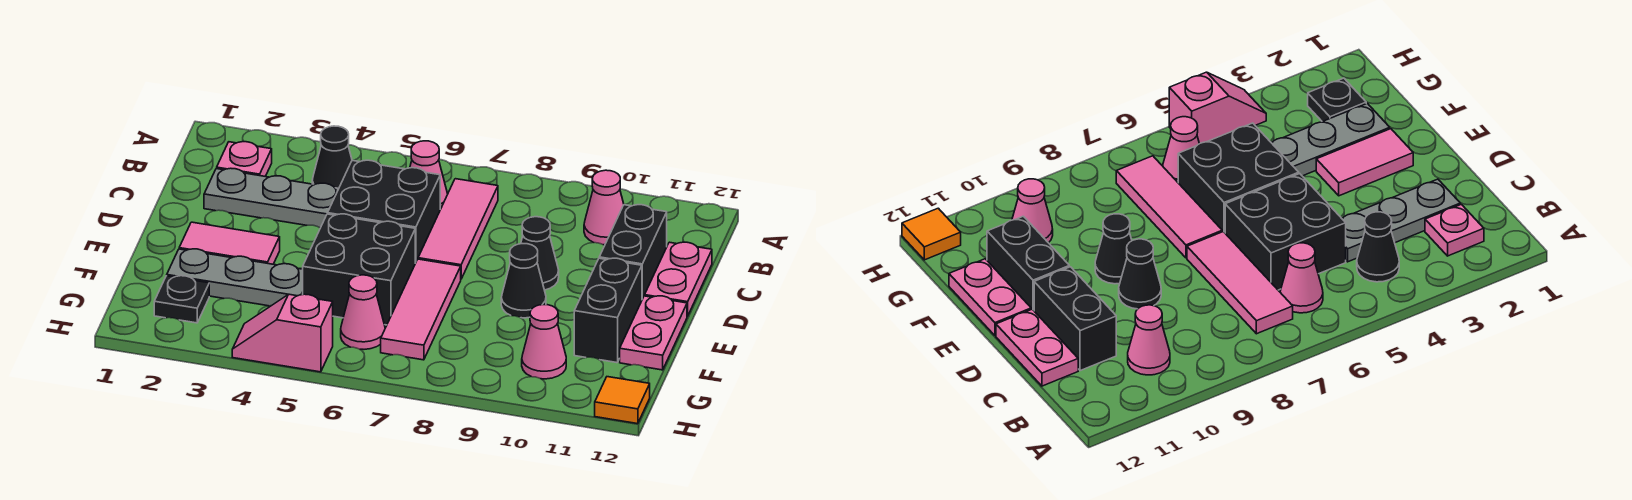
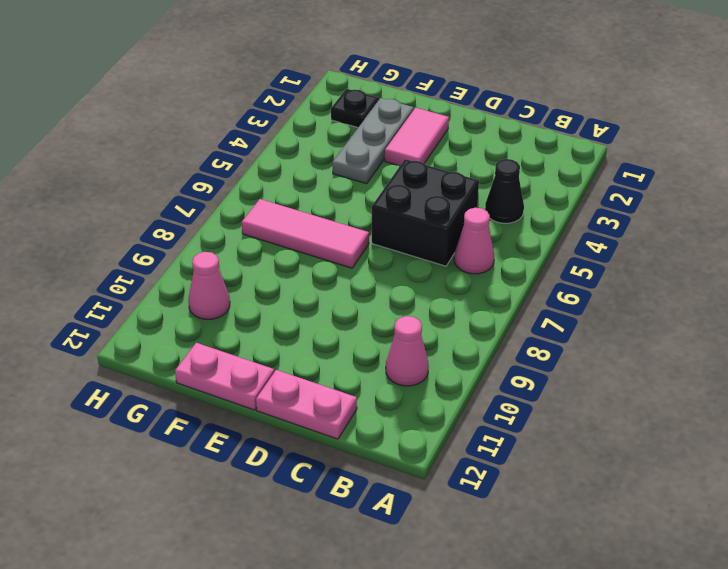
none -> pink 1x1 plate [217,142,272,177]
none -> pink 1x3 tile [418,179,498,279]
none -> grey 1x3 plate [204,168,339,228]

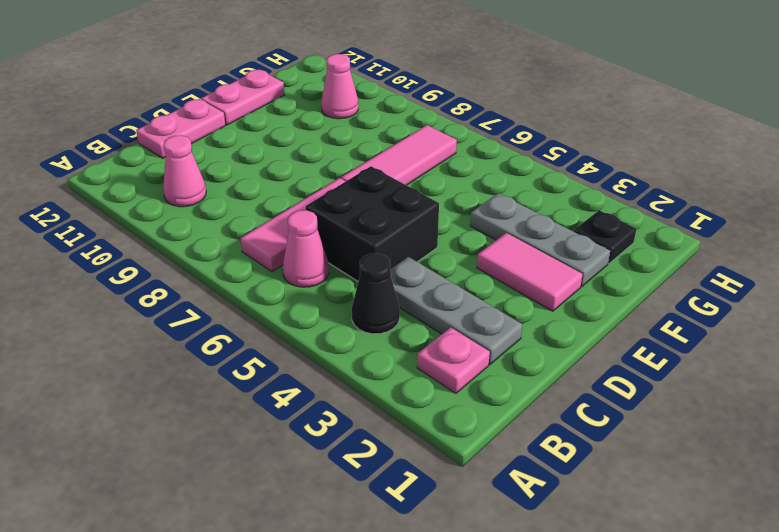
none -> black 1x2 brick [599,205,667,299]
none -> black 1x1 cone [521,217,559,290]
none -> black 2x2 brick [303,214,415,325]

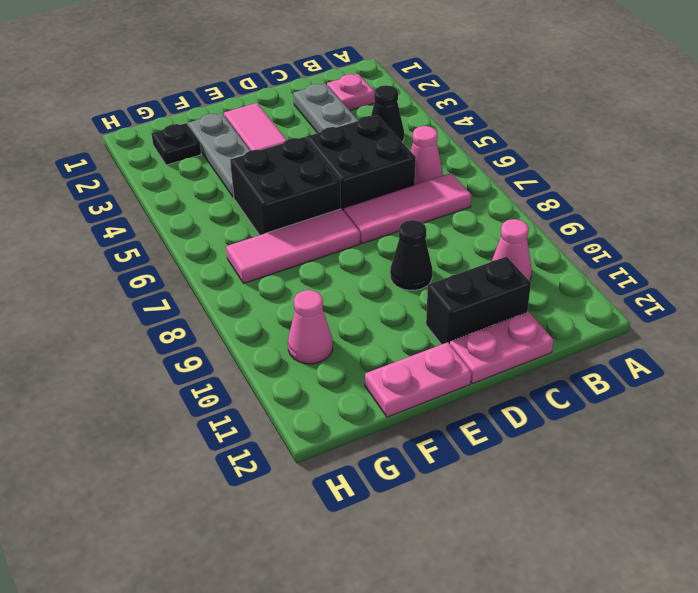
none -> black 1x1 cone [501,244,546,318]
none -> black 1x2 brick [574,258,642,363]
none -> pink 1x1 cone [341,275,385,349]

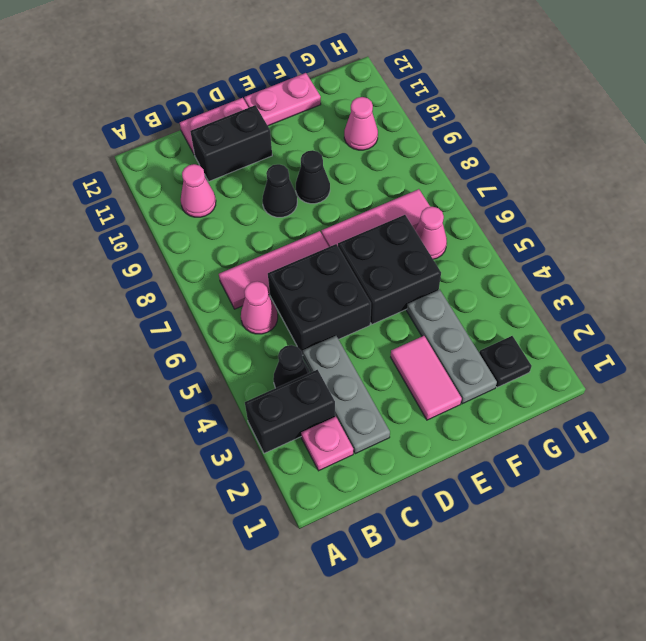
black 1x2 brick [245,370,335,453] -> black 1x2 brick moved to [574,258,642,363]
none -> pink 1x2 slope [232,294,333,372]
none -> orange 1x1 tile [595,377,650,424]

